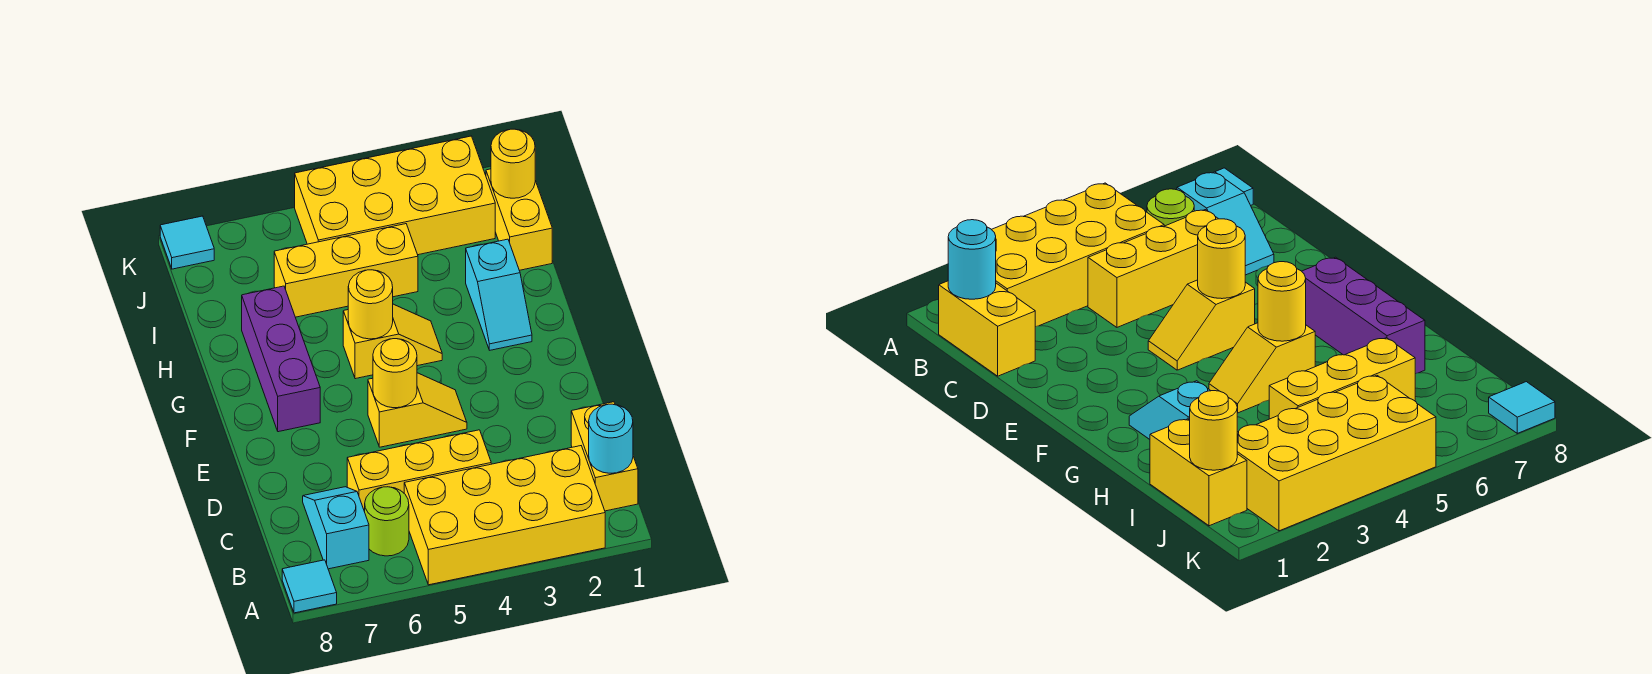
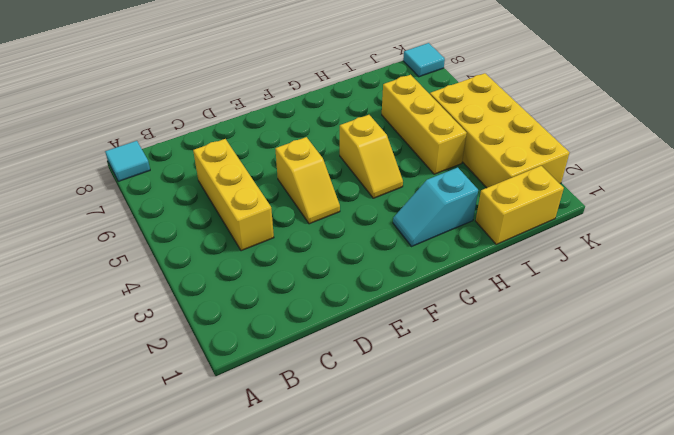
none -> yellow 2x4 brick [404,446,605,585]
none -> yellow 1x2 brick [571,402,638,511]
none -> lime 1x1 round brick [365,487,409,556]

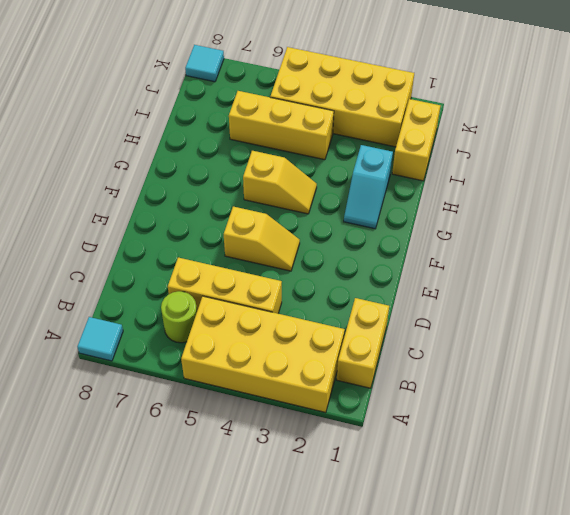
none -> cyan 1x2 slope [303,487,369,569]
none -> purple 1x3 brick [242,286,320,432]
none -> cyan 1x1 round brick [589,404,633,473]

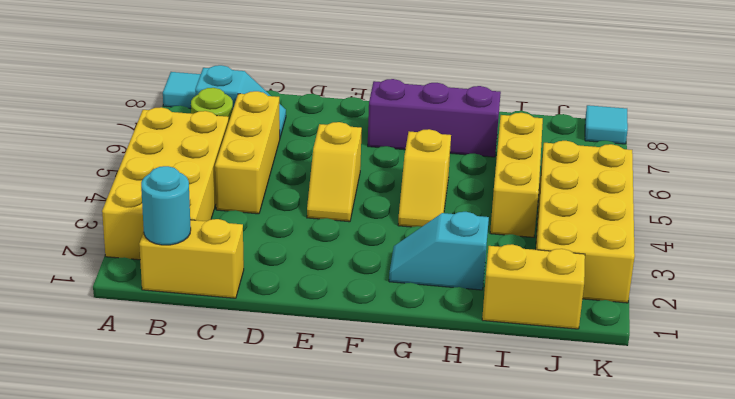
none -> yellow 1x1 round brick [373,339,417,408]
none -> yellow 1x1 round brick [348,270,393,339]
none -> yellow 1x1 round brick [491,129,535,198]

